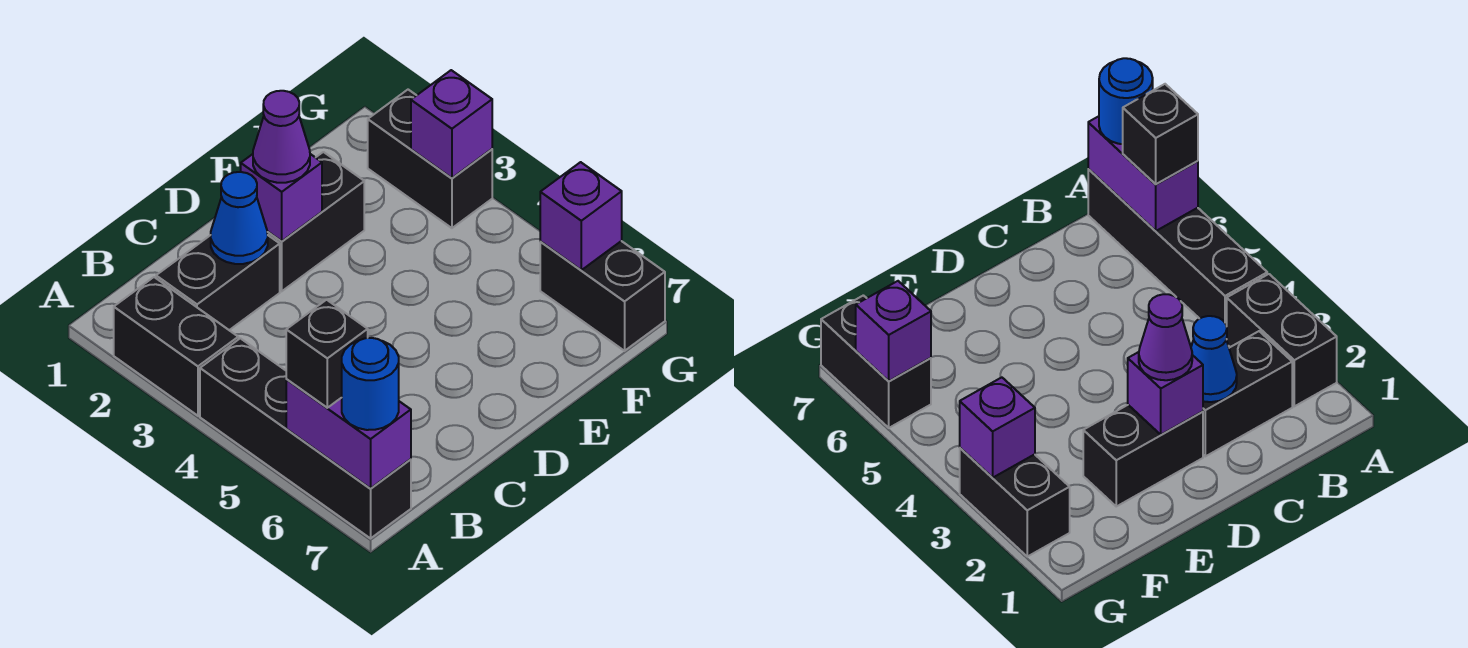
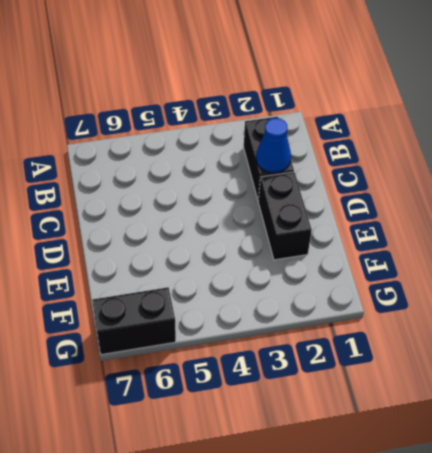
none -> black 1x2 brick [114,277,238,416]
none -> black 1x4 brick [200,338,411,538]
none -> black 1x2 brick [368,90,492,228]

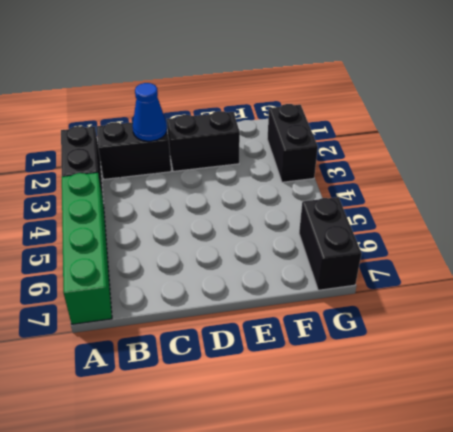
green 1x4 brick [62,173,112,324] -> black 1x4 brick [200,338,411,538]
none -> purple 1x2 brick [286,380,411,488]
none -> purple 1x1 brick [241,154,322,241]
none -> purple 1x1 brick [411,70,492,178]

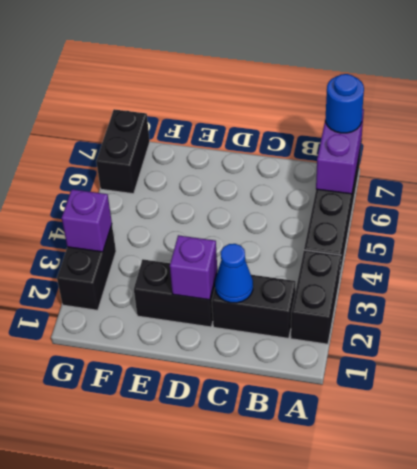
none -> purple 1x1 brick [540,162,622,270]
none -> black 1x1 brick [286,300,368,408]
none -> purple 1x1 cone [253,91,310,183]

